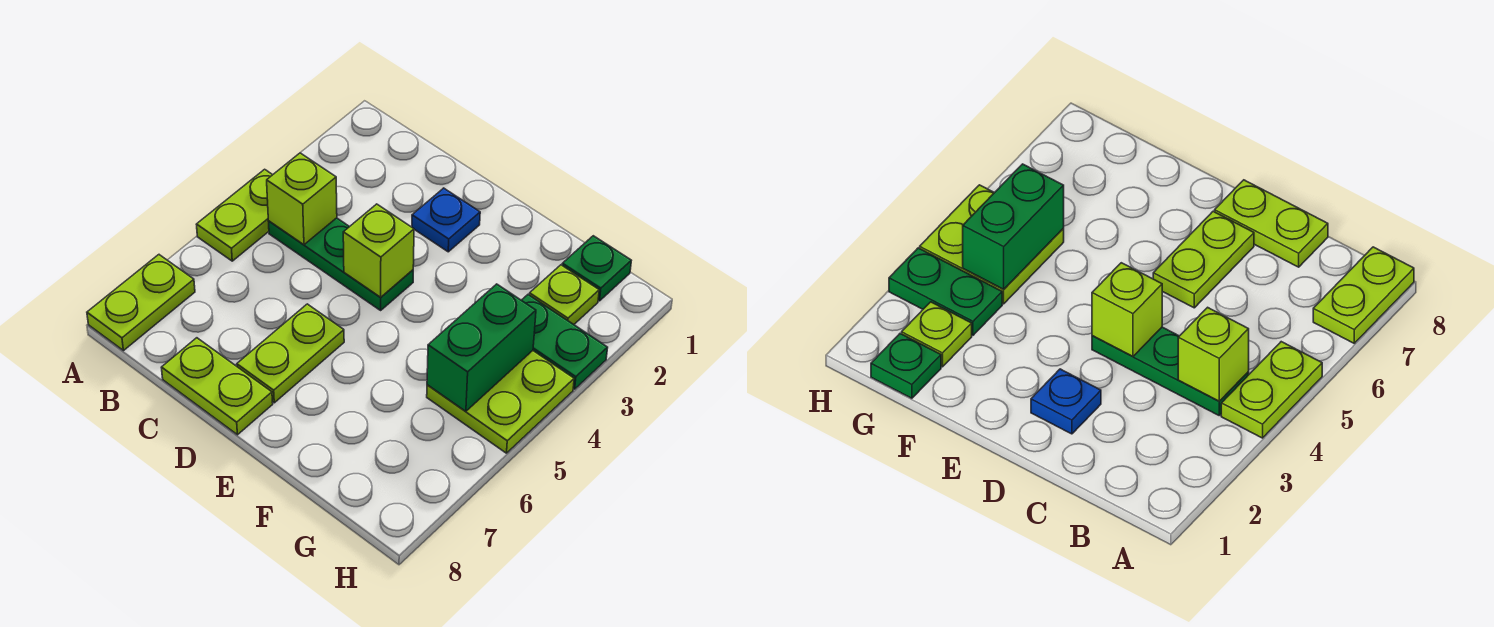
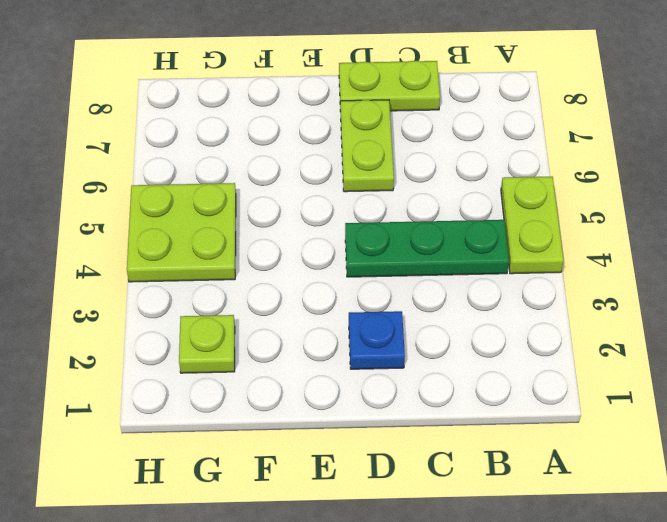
none -> lime 1x2 plate [87,255,195,351]
none -> green 1x1 plate [562,236,631,301]
none -> green 1x2 plate [522,295,608,389]

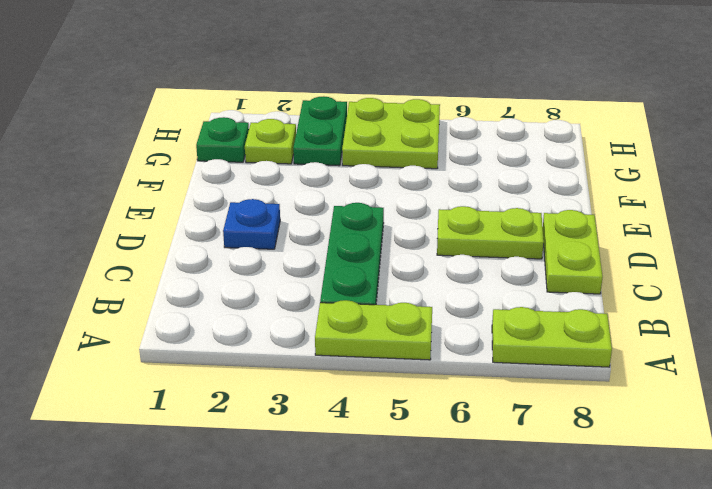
none -> lime 1x1 brick [267,153,337,245]
none -> lime 1x1 brick [343,204,414,297]
none -> green 1x2 brick [427,284,536,411]

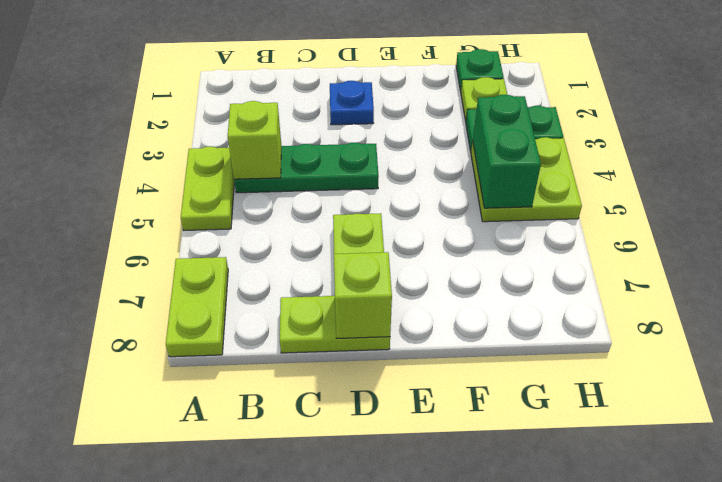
lime 1x1 brick [334,252,392,338] -> lime 1x1 brick moved to [343,204,414,297]

